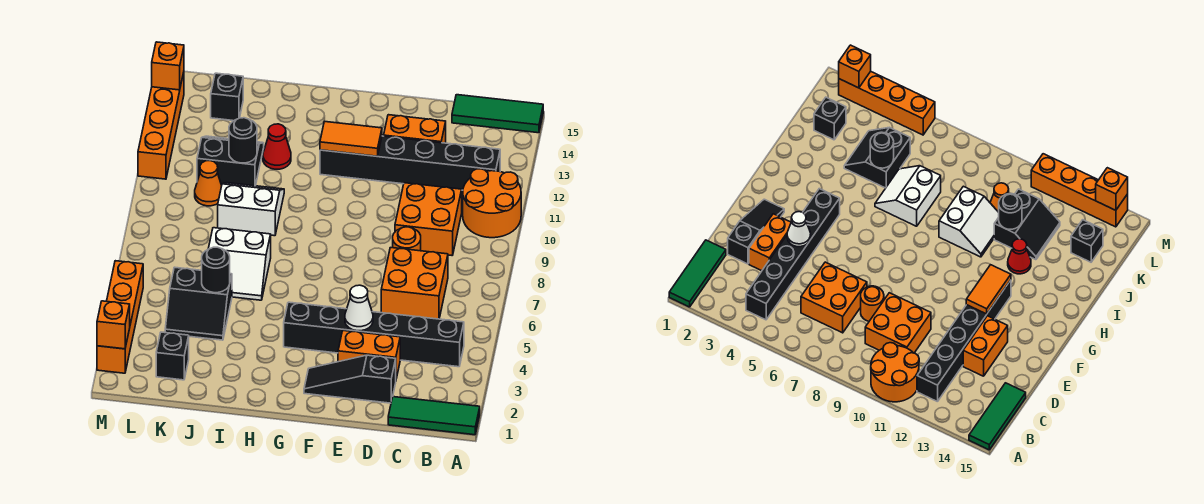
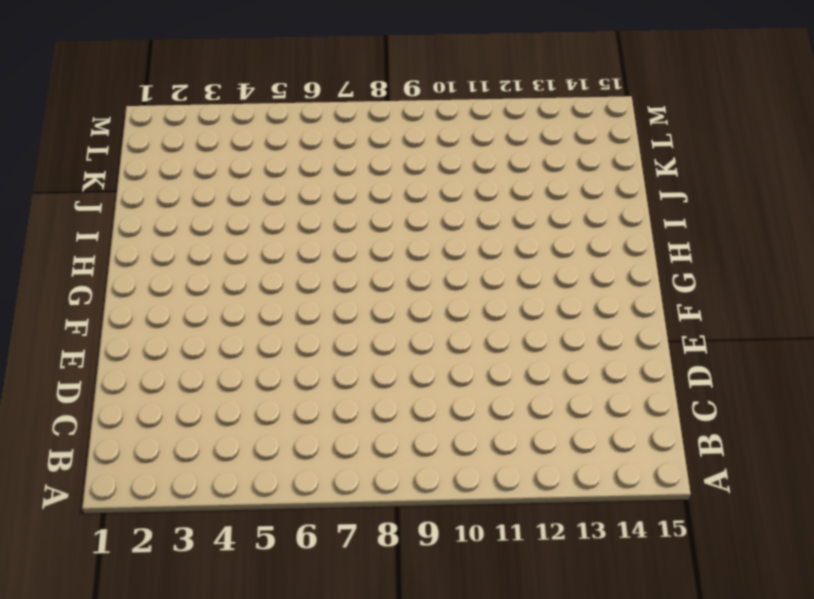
none -> green 1x3 tile [388,397,480,435]
none -> orange 2x2 round brick [463,169,521,238]
none -> green 1x3 tile [452,95,543,133]

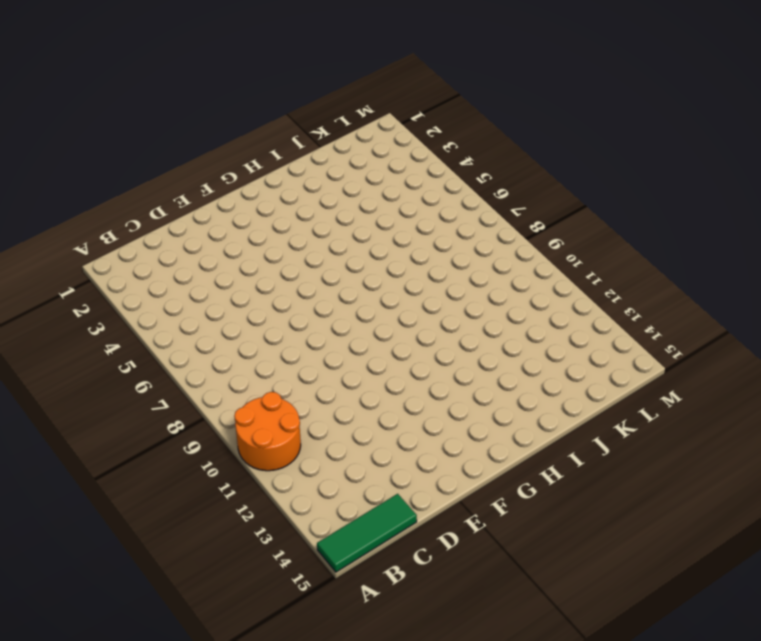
none -> green 1x3 tile [388,397,480,435]
none -> black 1x6 brick [284,302,464,367]
none -> black 1x6 brick [320,136,500,190]

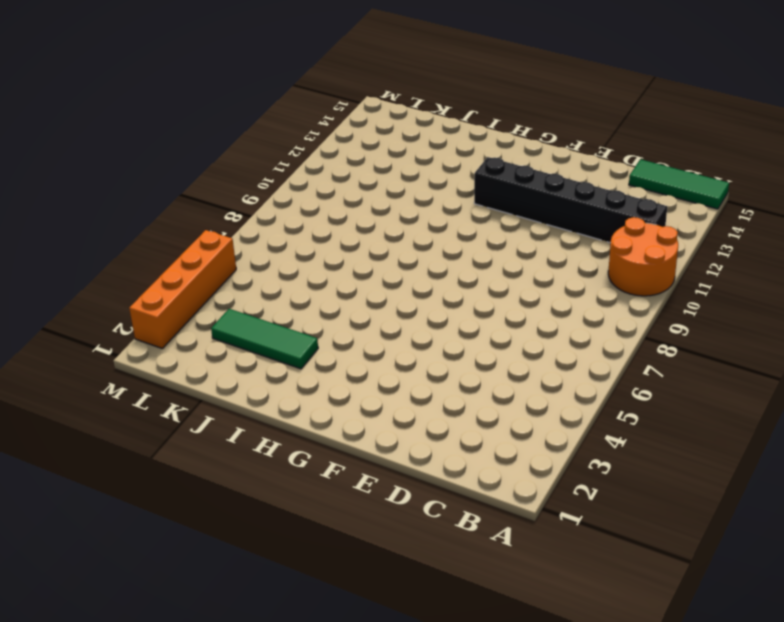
green 1x3 tile [211,309,318,369] -> green 1x3 tile moved to [388,397,480,435]
none -> black 1x6 brick [284,302,464,367]
none -> orange 2x2 brick [381,248,448,319]
none -> orange 2x2 brick [395,183,462,255]

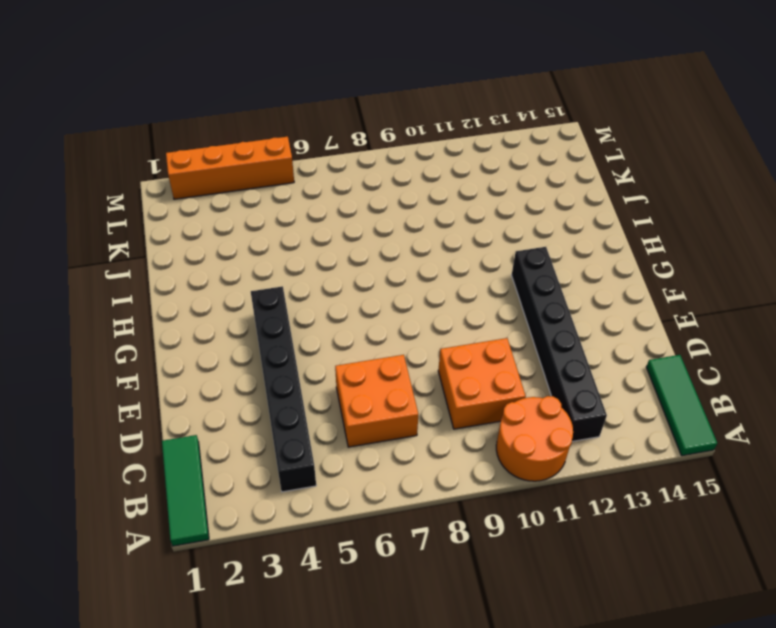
none -> black 1x3 slope [304,355,396,403]
none -> orange 1x2 brick [338,331,400,379]
none -> orange 1x1 round brick [393,227,421,251]

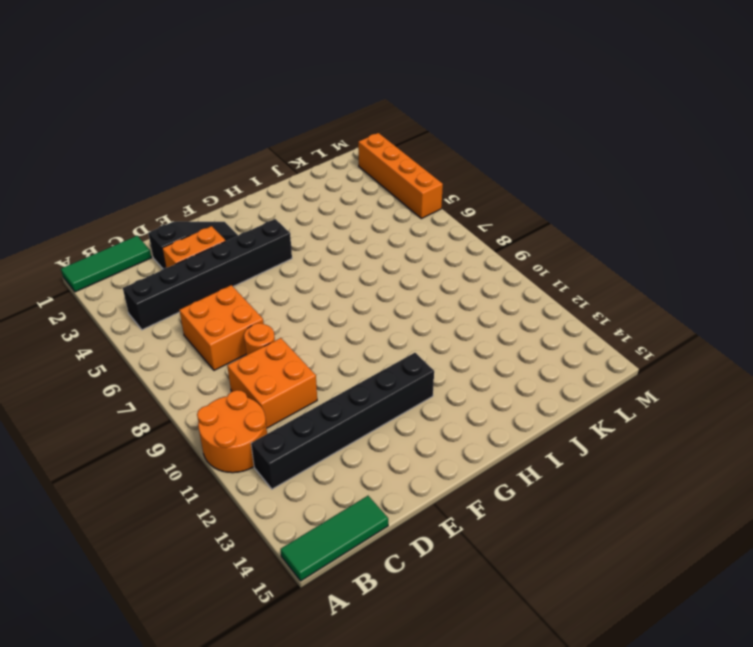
none -> orange 1x2 brick [384,115,446,143]
none -> white 2x2 slope [208,228,271,300]
none -> white 2x2 slope [218,183,284,236]

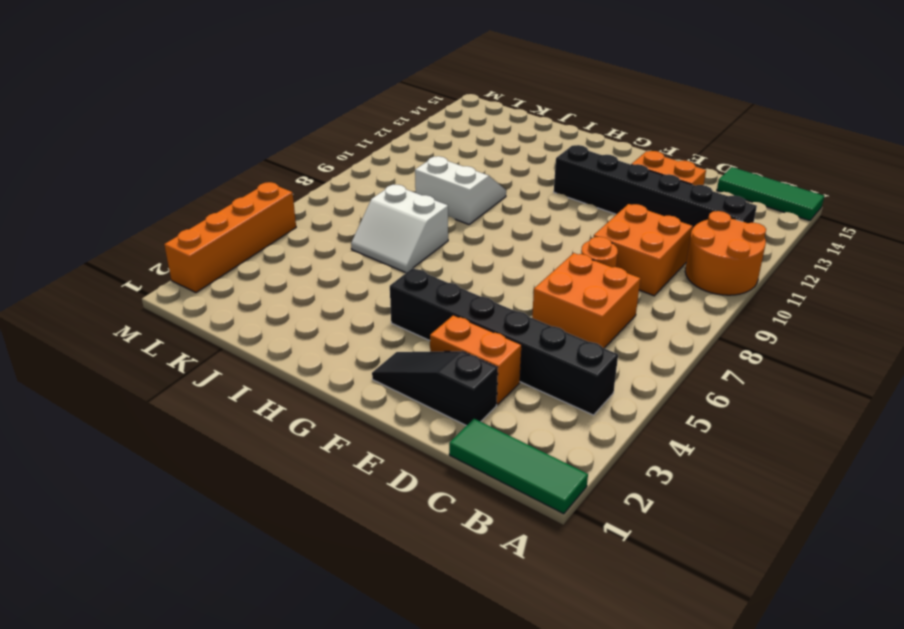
none -> red 1x1 cone [263,124,291,169]
none -> black 2x2 slope [165,267,232,340]
none -> black 2x2 slope [197,136,264,186]

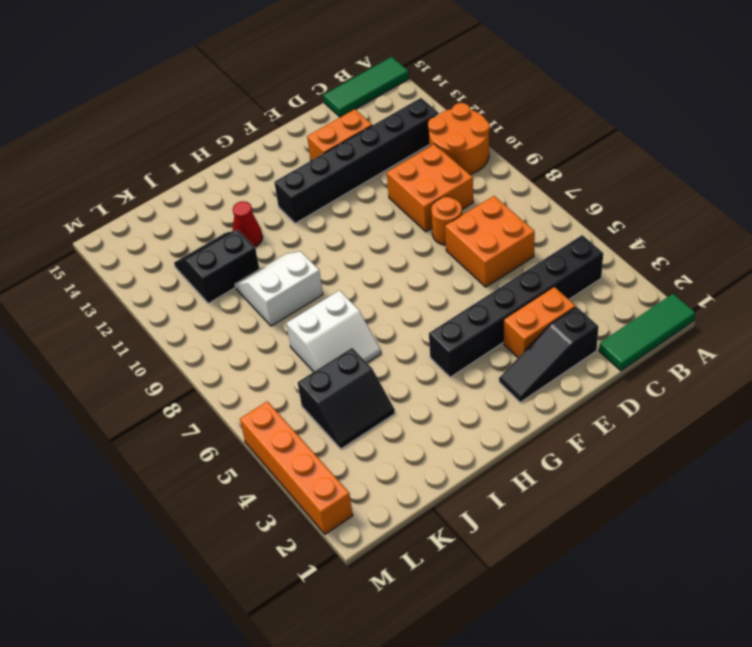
none -> black 1x1 brick [156,332,189,380]
none -> orange 1x1 cone [195,161,222,206]
none -> black 1x1 brick [211,73,243,121]

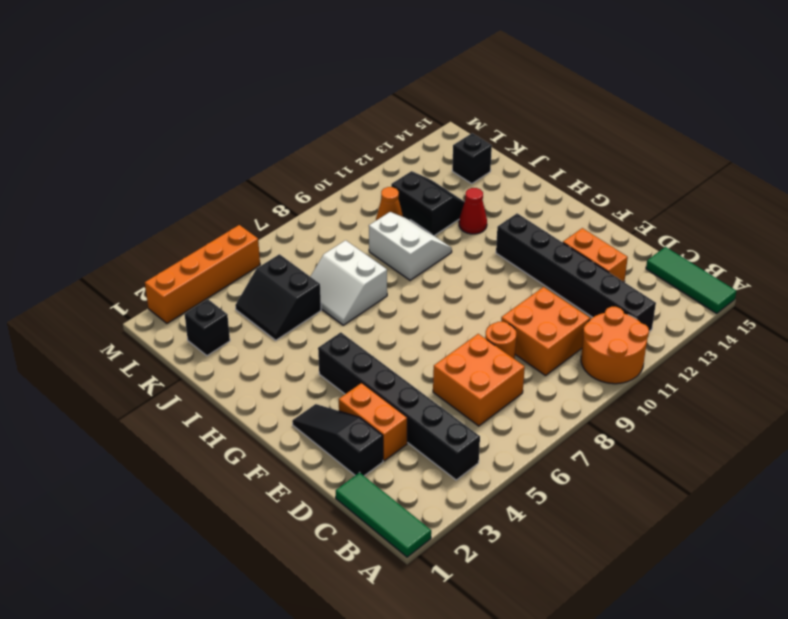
none -> orange 1x4 brick [138,72,184,179]
none -> white 1x1 cone [345,285,373,331]
none -> orange 1x2 tile [320,122,382,156]

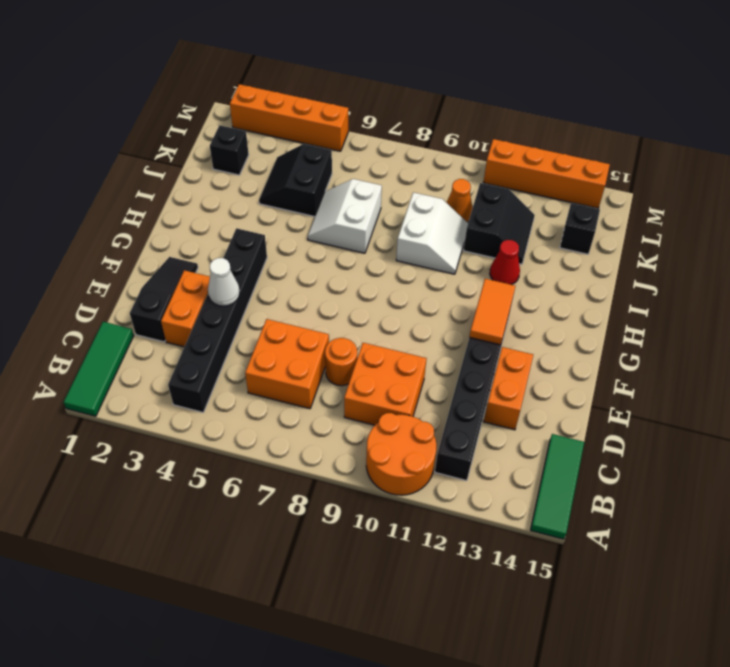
none -> black 1x1 round brick [202,247,230,293]
none -> black 1x1 round brick [229,118,257,163]
none -> orange 1x1 brick [97,301,130,349]

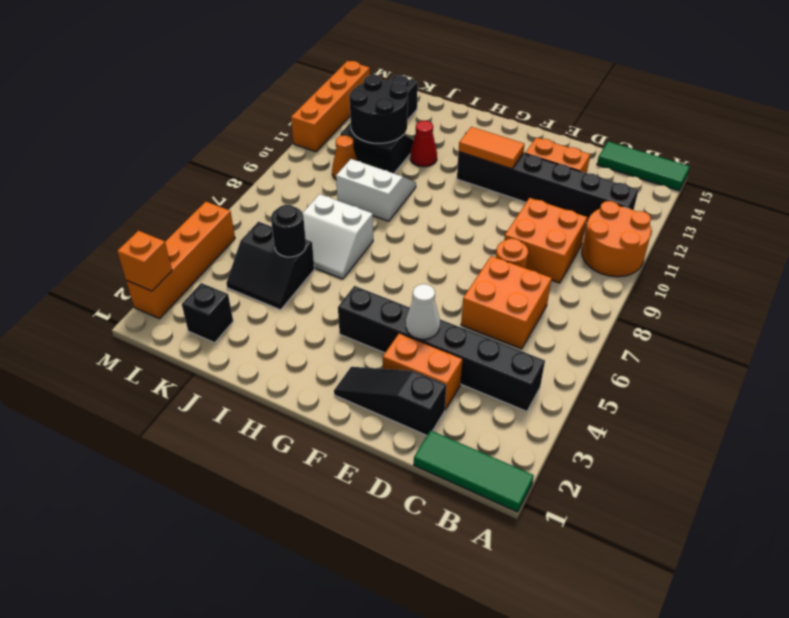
black 2x2 round brick [349,75,408,144] -> black 1x1 round brick [229,118,257,163]
none -> orange 1x1 brick [152,42,184,90]

